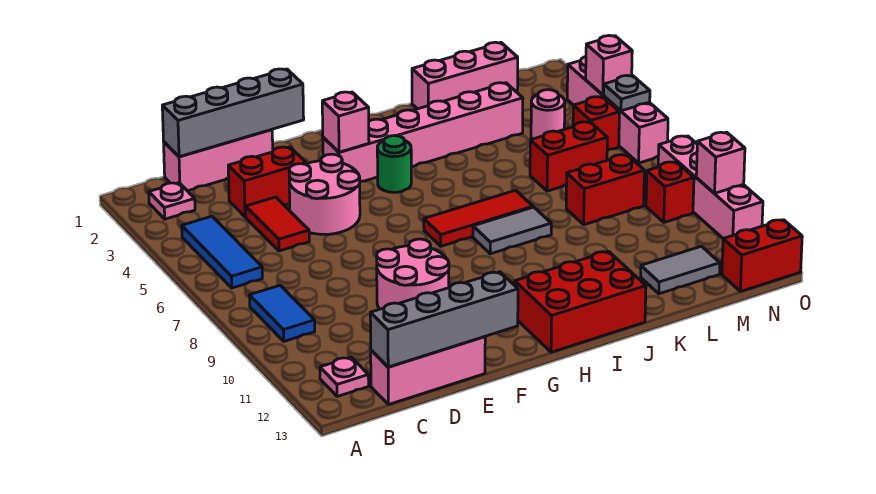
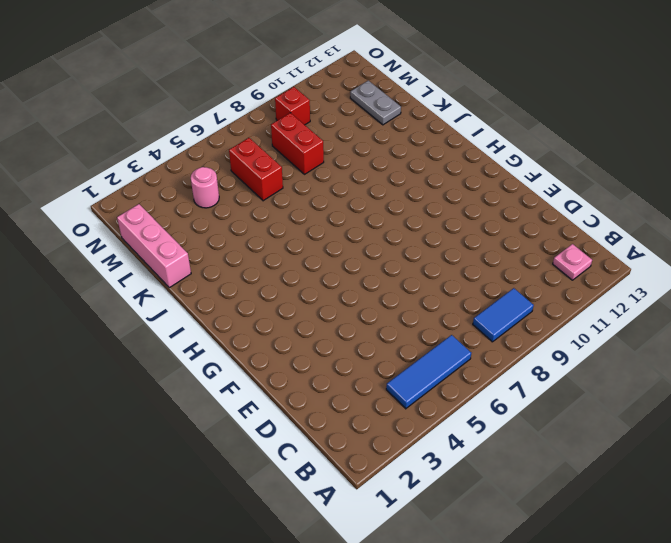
grey 1x2 plate [350,81,401,125] -> grey 1x2 tile [641,246,720,294]
none -> pink 1x1 plate [149,183,195,219]
none -> pink 1x3 brick [164,130,273,191]
none -> pink 1x3 brick [371,337,485,405]
none -> red 1x2 brick [228,147,306,217]

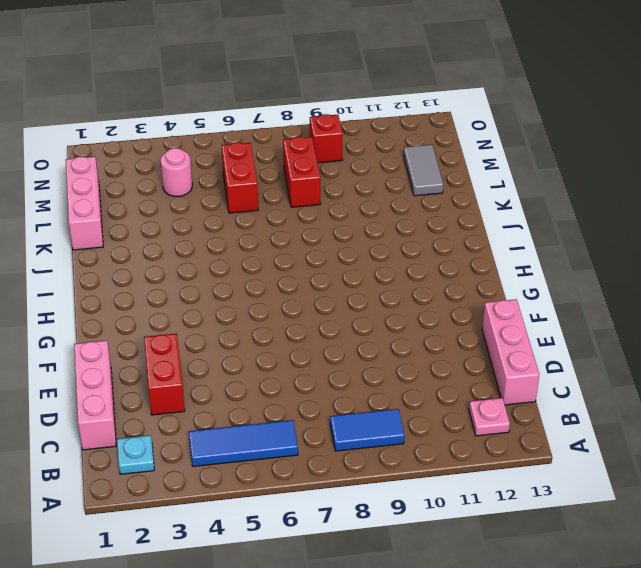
cyan 1x1 plate [117,435,154,474] -> pink 1x1 plate [149,183,195,219]
none -> red 1x2 tile [246,197,309,251]
none -> pink 2x2 round brick [289,154,360,234]
none -> pink 2x2 round brick [377,239,449,309]
none -> pink 1x6 brick [323,83,523,181]

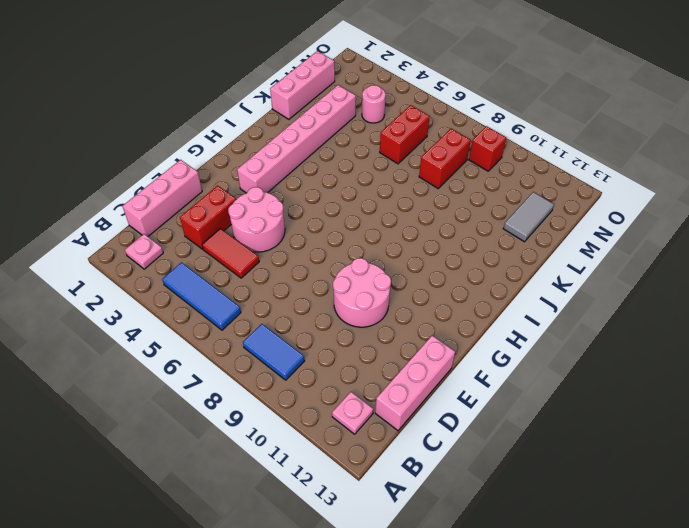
none -> green 1x1 round brick [377,136,411,192]
none -> red 1x3 tile [424,190,533,246]
none -> red 2x3 brick [515,251,646,352]
none -> grey 1x2 tile [473,207,551,254]

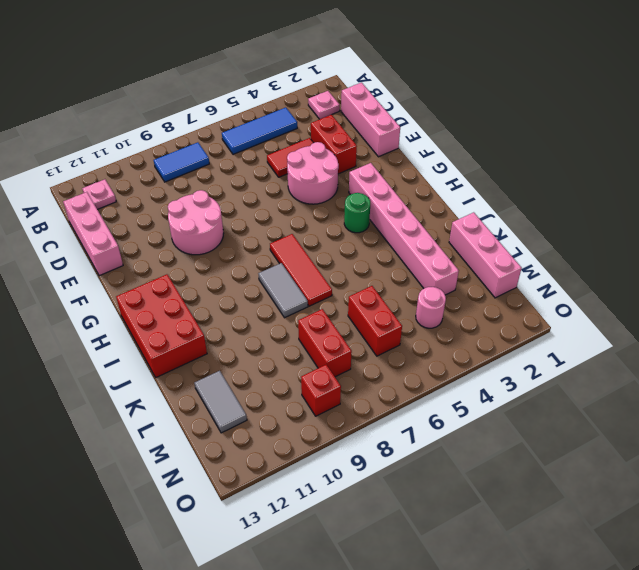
none -> red 1x1 brick [573,97,620,150]
none -> red 1x2 brick [722,220,802,291]
none -> pink 1x4 brick [567,57,668,163]
none -> pink 1x4 brick [658,136,763,238]

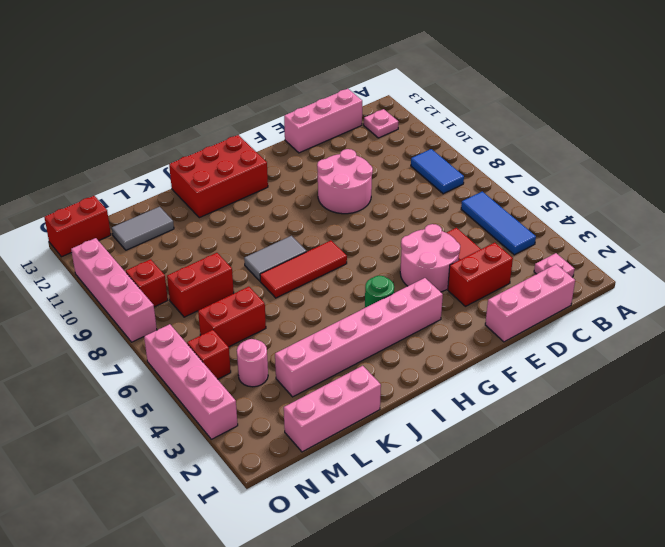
none -> grey 1x4 brick [162,69,304,157]
none -> grey 1x4 brick [370,272,518,367]
none -> pink 1x1 brick [322,92,369,152]
none -> pink 1x1 brick [586,36,632,95]

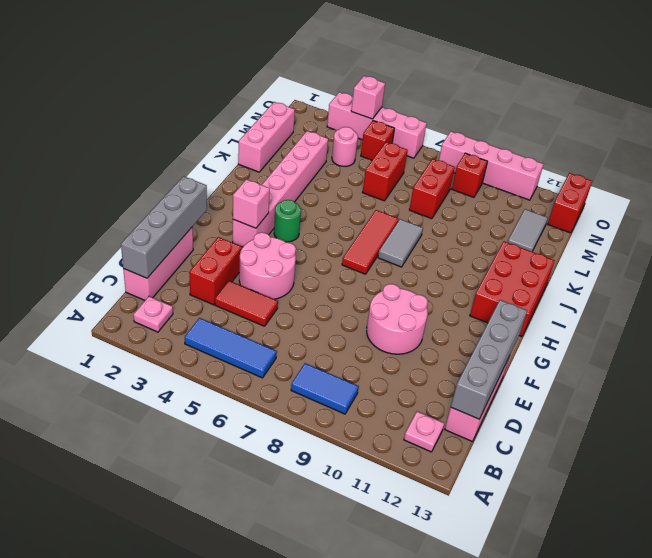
none -> grey 1x1 plate [604,75,650,111]
none -> pink 1x1 brick [696,132,745,193]

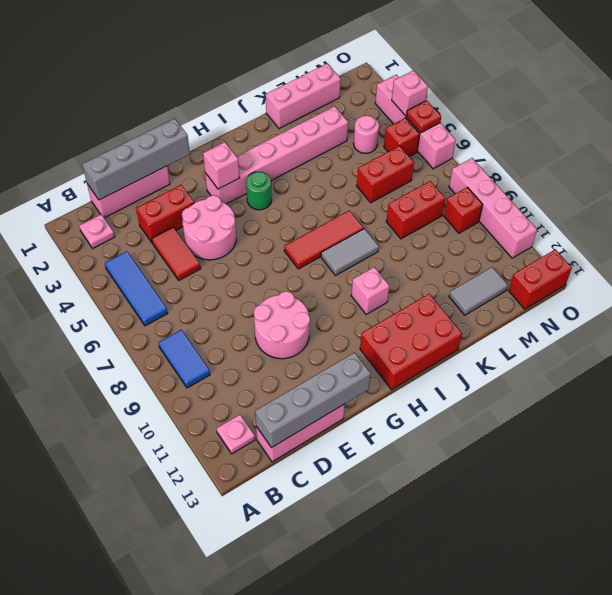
pink 1x1 brick [351,267,389,315] -> pink 1x1 brick moved to [696,132,745,193]
red 1x1 plate [406,100,441,133] -> grey 1x1 plate [604,75,650,111]

